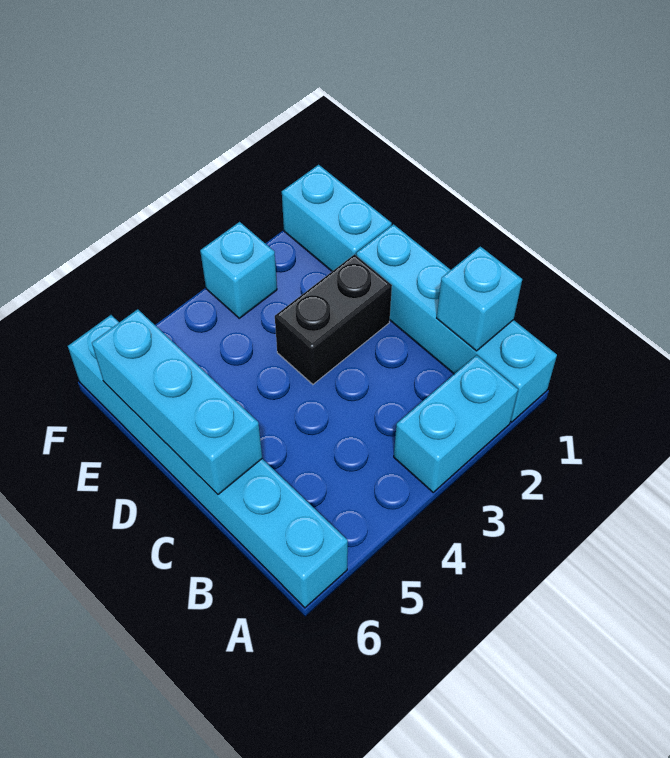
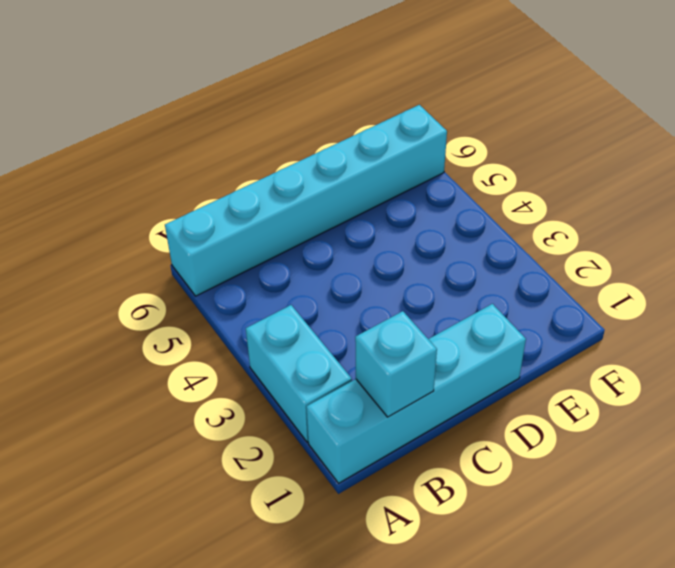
none -> black 1x2 brick [275,254,392,384]
none -> cyan 1x2 brick [282,165,392,271]

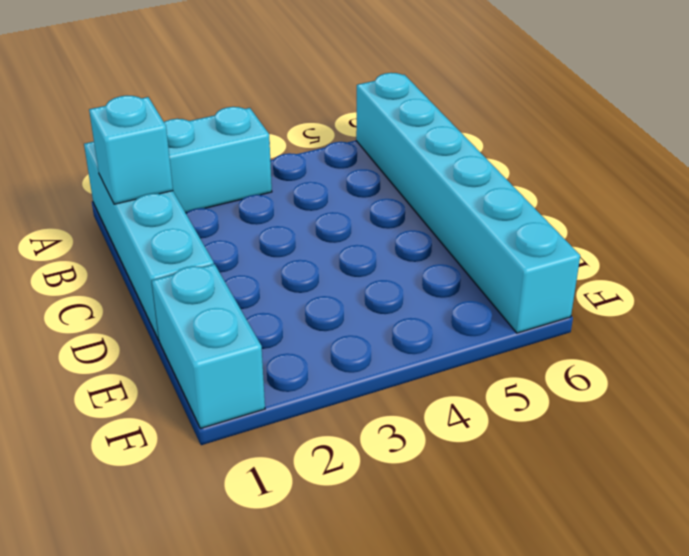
none -> black 1x2 brick [275,254,392,384]
none -> cyan 1x1 brick [200,222,277,318]

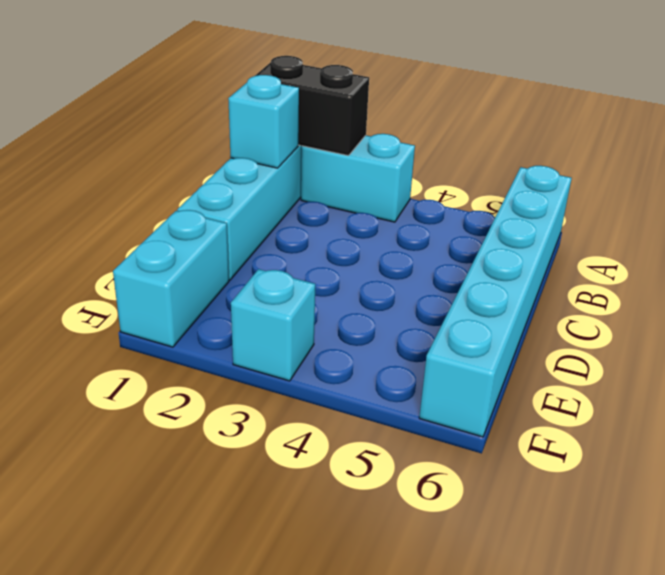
black 1x2 brick [255,56,369,156] -> black 1x2 brick moved to [275,254,392,384]
none -> cyan 1x3 brick [92,309,262,494]

